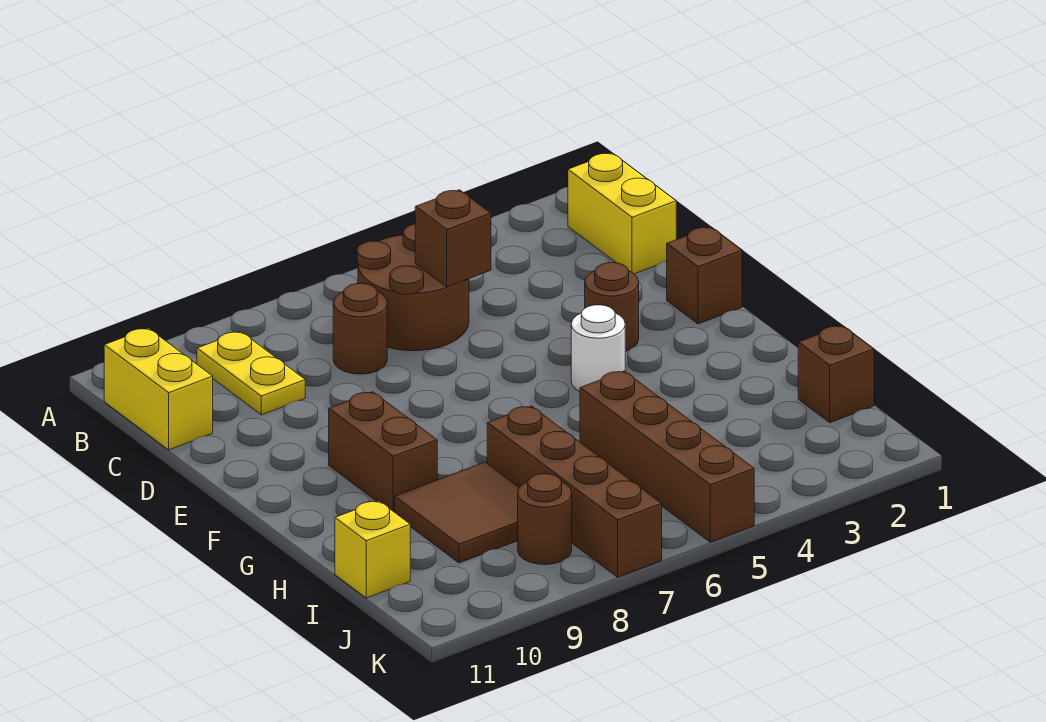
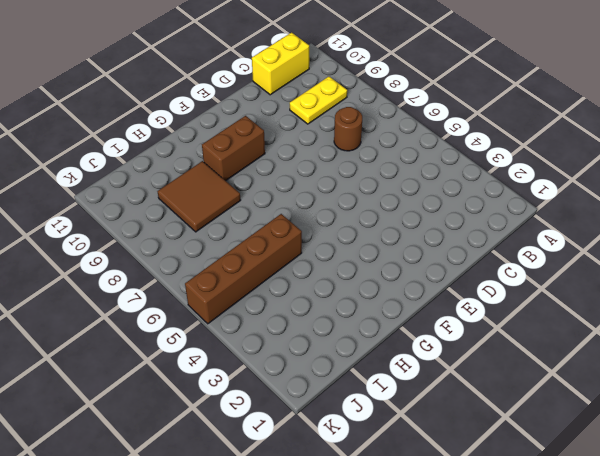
none -> yellow 1x2 brick [568,153,676,274]
none -> brown 2x2 round brick [357,224,469,351]
none -> brown 1x1 brick [667,227,742,324]

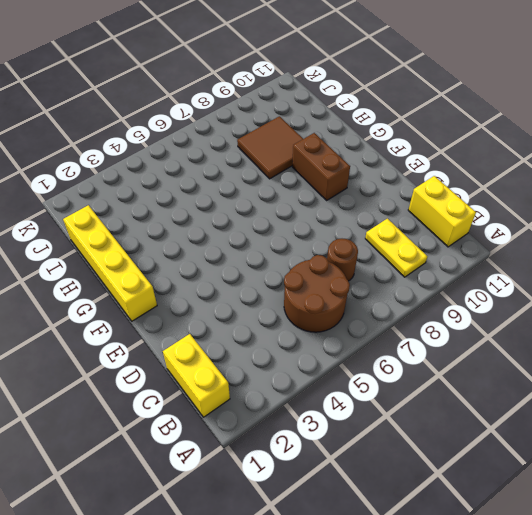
yellow 1x4 brick [63,205,157,321] -> brown 1x1 brick [798,326,874,423]
none -> brown 1x1 brick [667,227,742,324]
none -> brown 1x1 round brick [585,263,639,351]
none -> white 1x1 round brick [571,305,625,391]

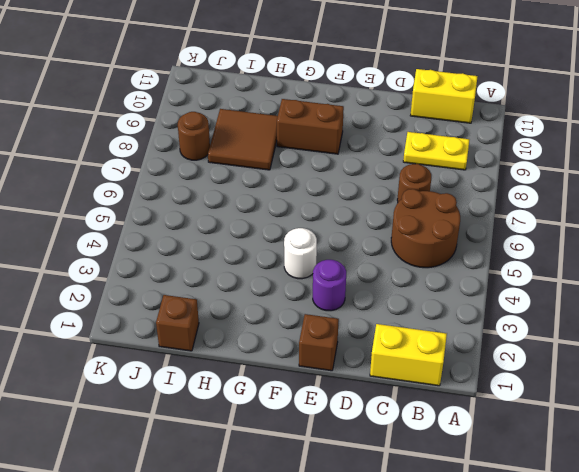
purple 1x1 round brick [313,260,346,311] -> brown 1x1 round brick [585,263,639,351]
none -> brown 1x4 brick [580,371,754,542]
none -> brown 1x4 brick [487,406,662,577]
none -> yellow 1x1 brick [335,501,410,598]

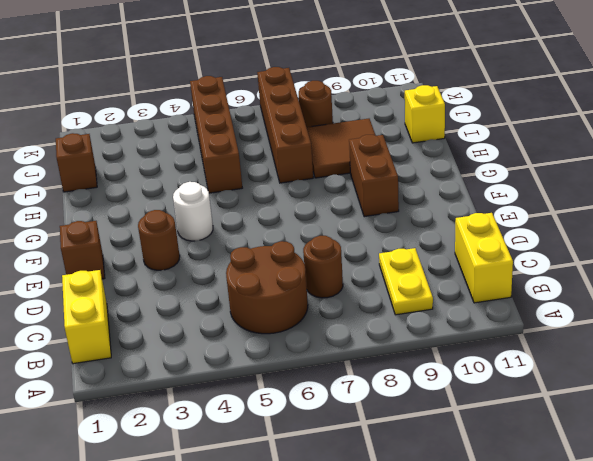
none -> brown 1x1 brick [415,190,491,287]

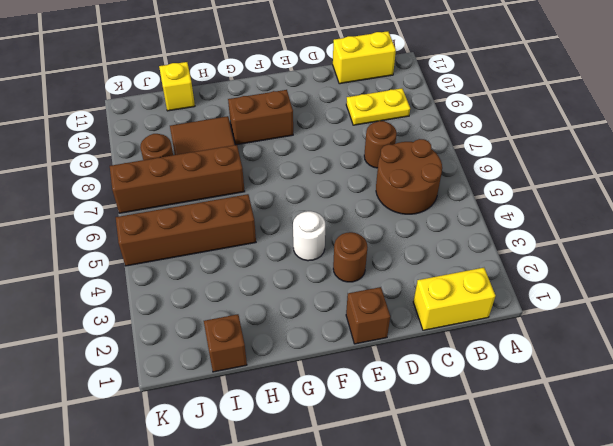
none -> brown 1x1 brick [415,190,491,287]

